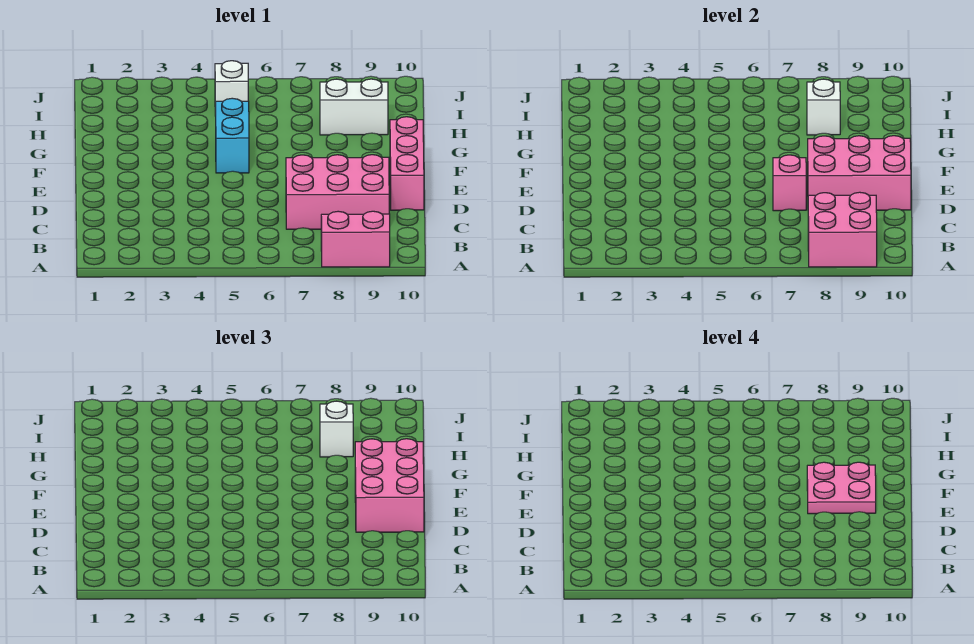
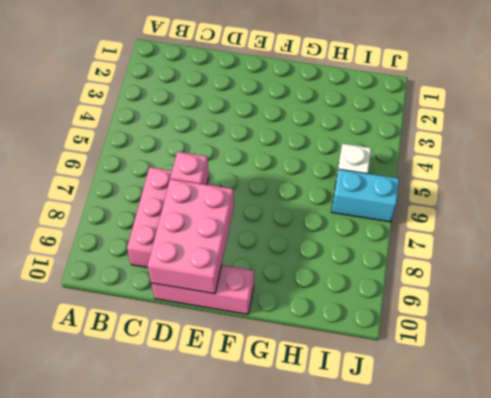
cyan 1x2 brick [332,169,399,222] -> cyan 1x2 brick moved to [216,98,249,173]
none -> pink 1x2 brick [321,211,390,267]
none -> white 1x2 brick [320,79,388,135]
none -> pink 2x2 brick [808,192,877,267]

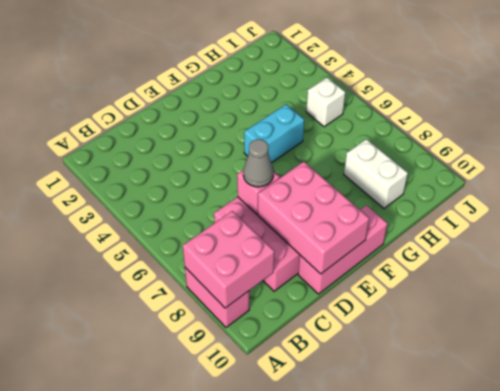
grey 1x1 cone [243,139,273,187] -> none
none -> white 1x1 brick [807,79,840,135]
none -> pink 2x3 brick [355,439,424,532]
none -> white 1x1 brick [320,401,353,457]

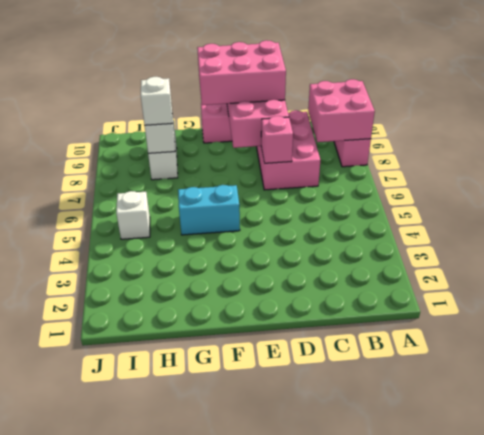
none -> pink 2x2 plate [807,462,876,514]

